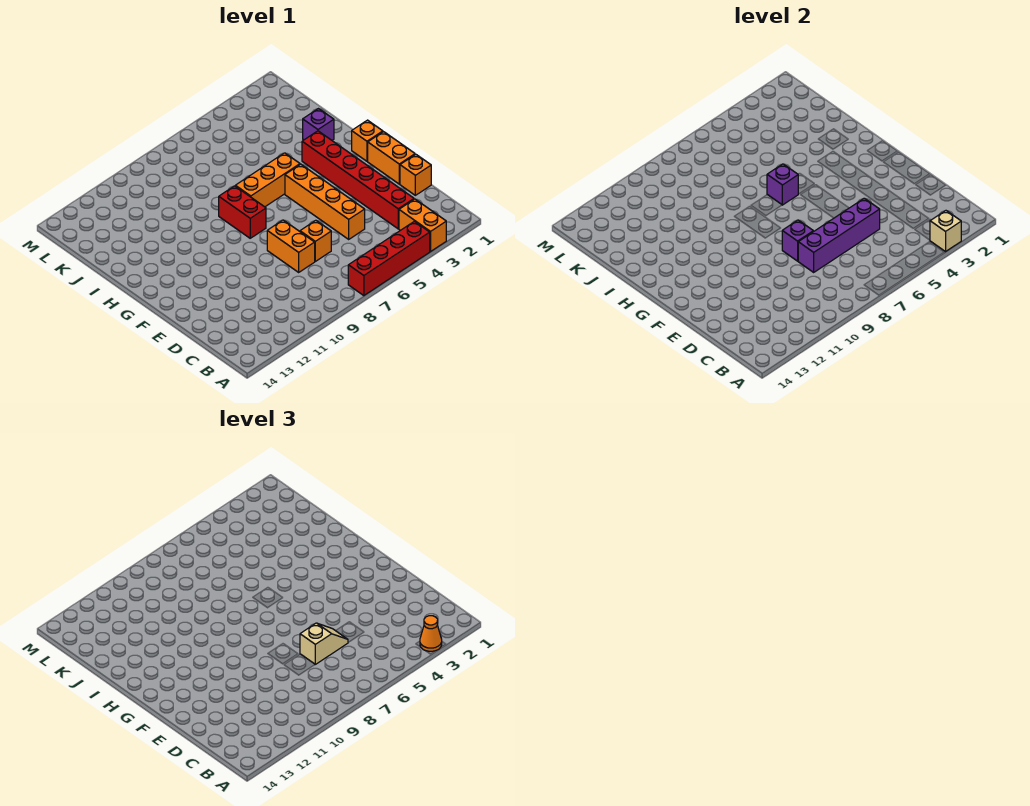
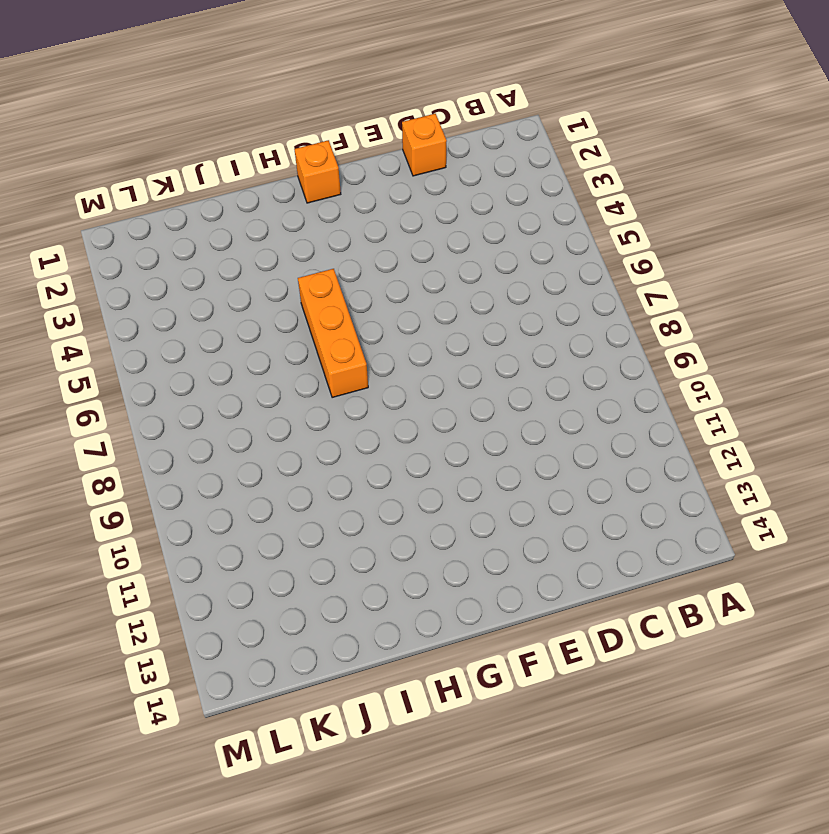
none -> orange 1x2 brick [399,199,446,252]
none -> red 1x4 brick [348,221,430,296]
none -> red 1x6 brick [302,131,414,229]

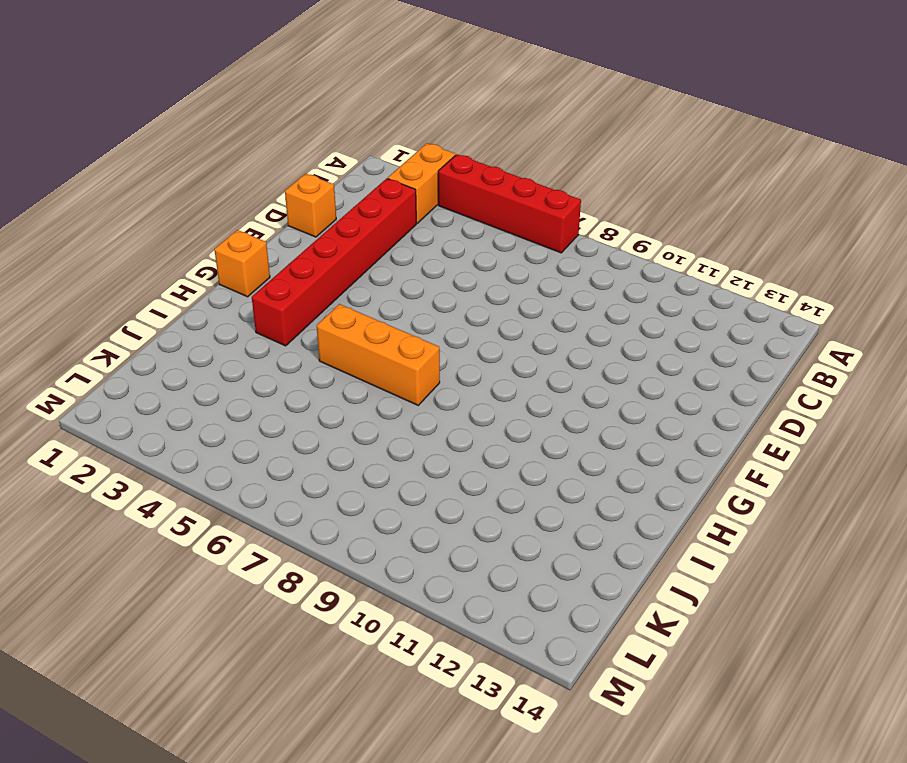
none -> orange 1x4 brick [285,164,365,239]
none -> orange 1x1 brick [300,220,331,261]
none -> orange 1x2 brick [267,220,315,272]

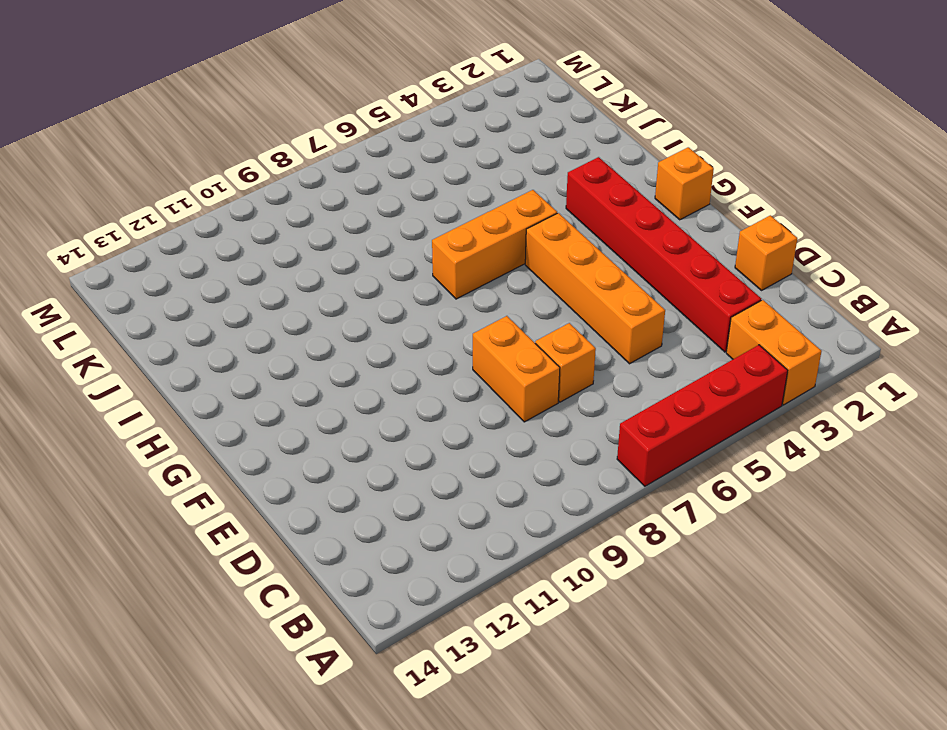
none -> orange 1x2 brick [368,132,415,184]
none -> red 1x2 brick [219,186,266,238]
none -> purple 1x1 brick [303,109,334,140]

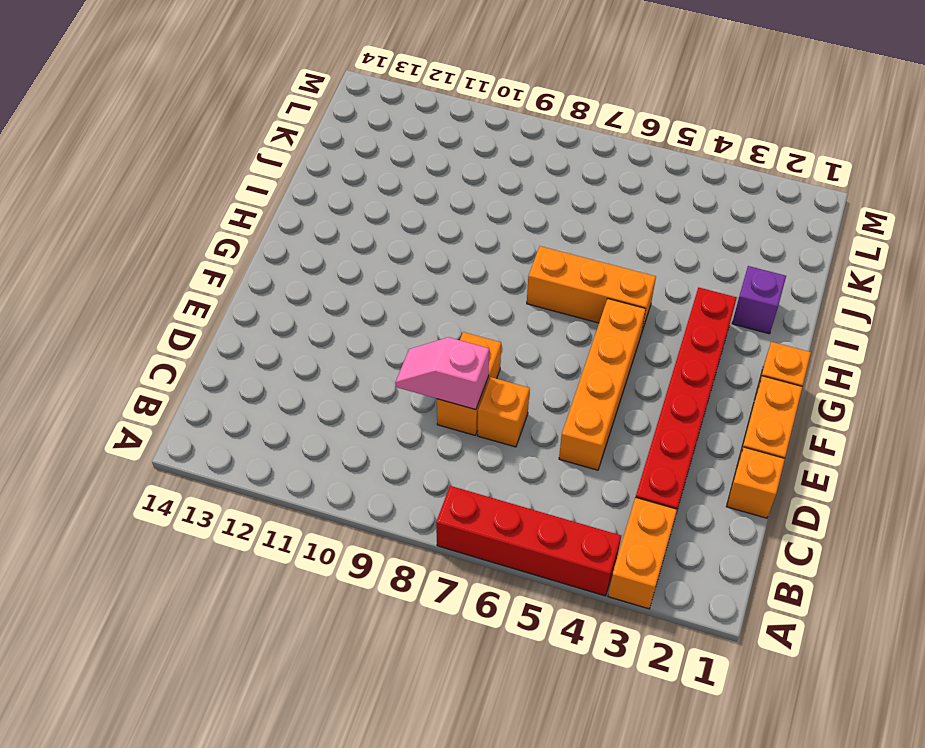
pink 1x2 slope [395,337,489,410] -> purple 1x4 brick [798,198,880,272]
none -> red 1x2 brick [219,186,266,238]
none -> tan 1x1 brick [930,211,961,252]
none -> purple 1x1 brick [782,220,813,261]

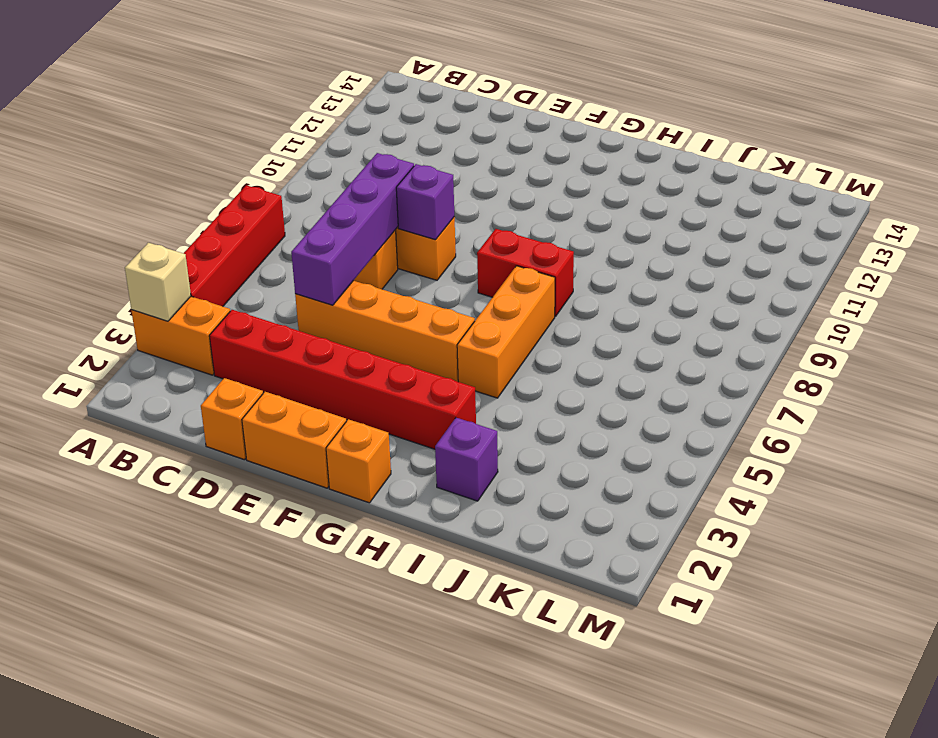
none -> purple 1x1 brick [767,164,798,205]
none -> orange 1x1 cone [420,616,442,651]
none -> tan 1x2 slope [300,623,348,664]

